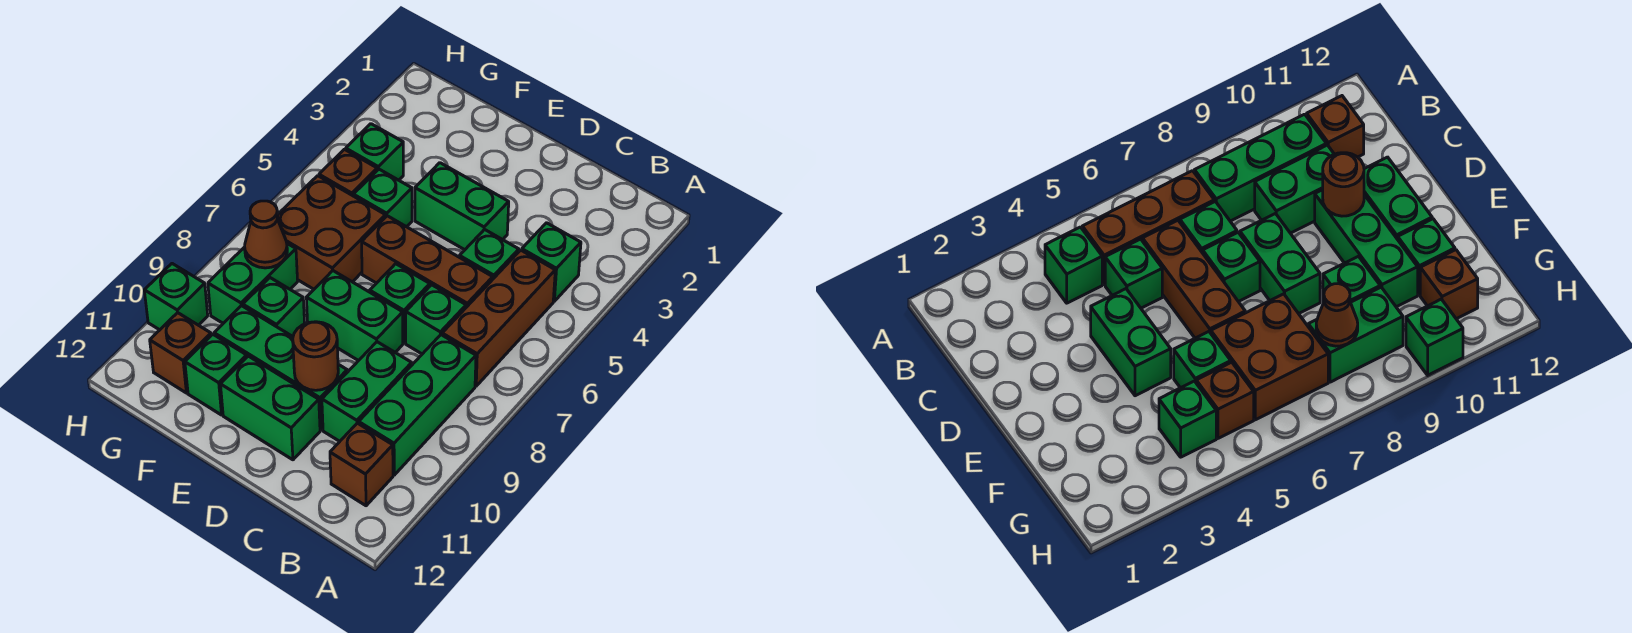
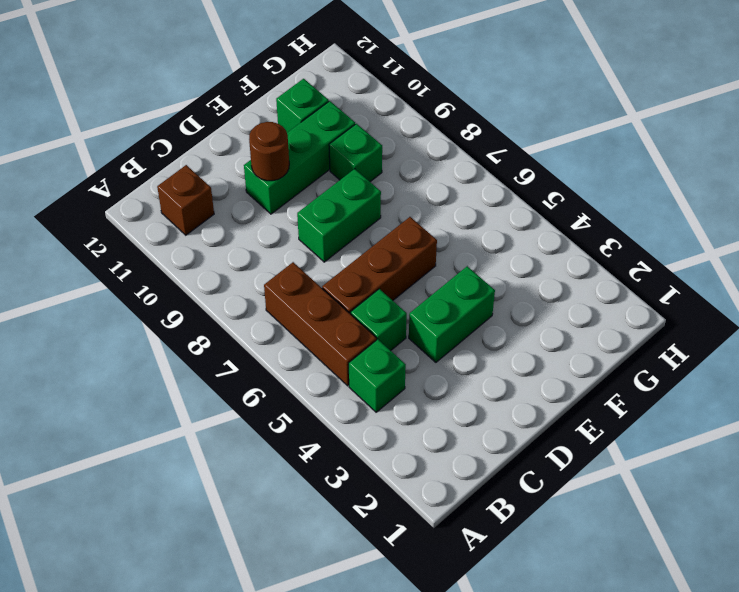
none -> green 1x3 brick [359,335,476,475]
none -> green 1x1 brick [406,285,466,354]
none -> green 1x2 brick [322,342,412,441]

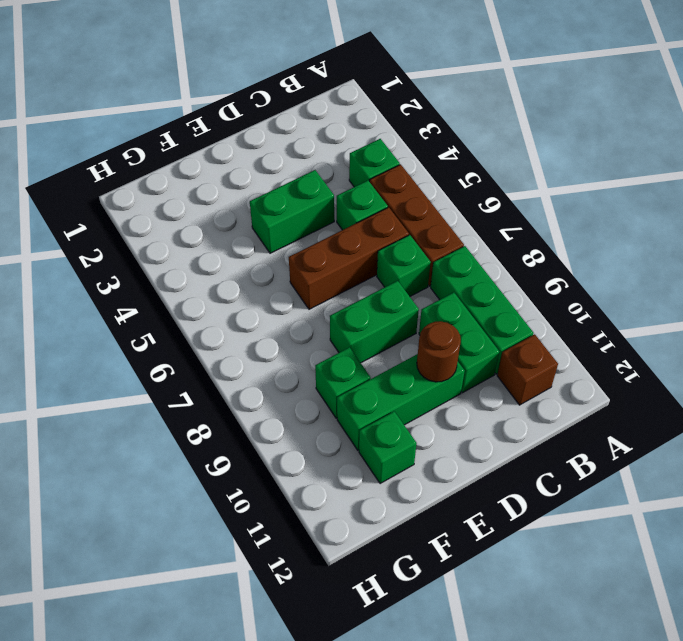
none -> green 1x1 brick [370,264,430,343]
none -> green 1x2 brick [221,356,320,460]
none -> green 1x1 brick [353,169,412,227]

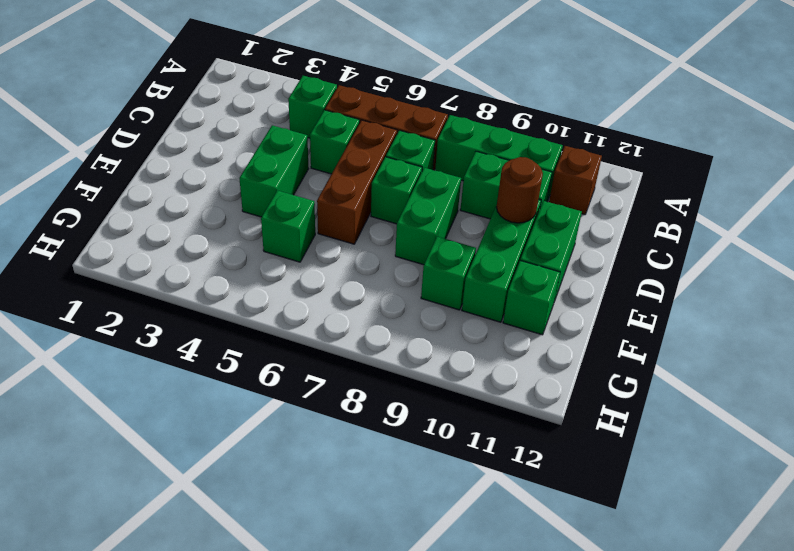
none -> brown 2x2 brick [277,176,385,289]
none -> green 1x1 brick [346,124,403,180]
none -> brown 1x1 brick [319,149,377,196]

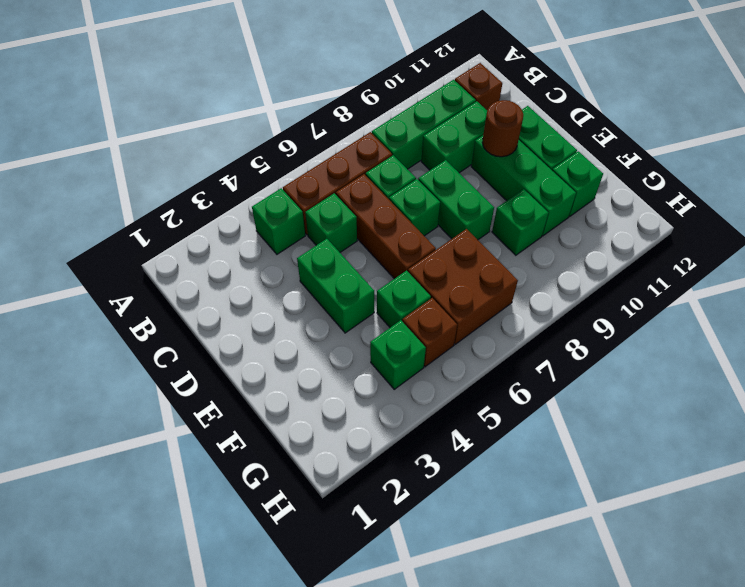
none -> green 1x2 brick [208,244,298,323]
none -> brown 1x1 brick [150,313,211,393]
none -> green 1x1 brick [144,264,208,330]

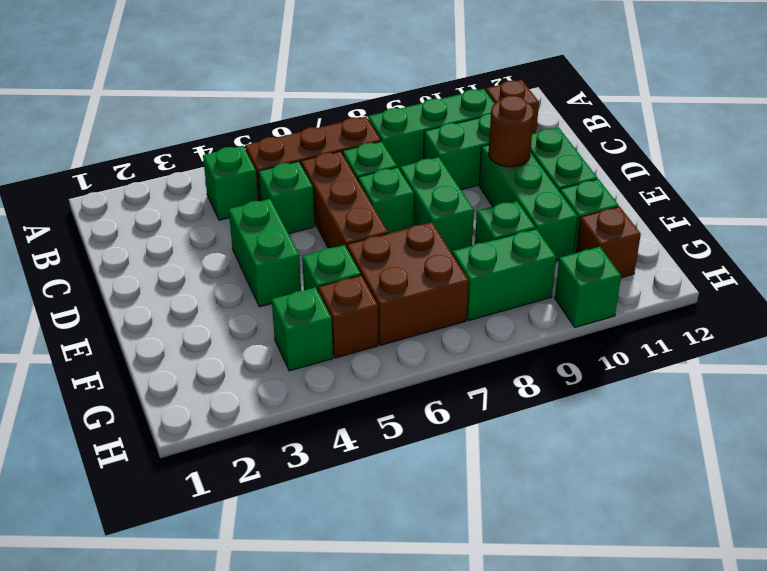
none -> brown 1x1 cone [245,201,287,268]

